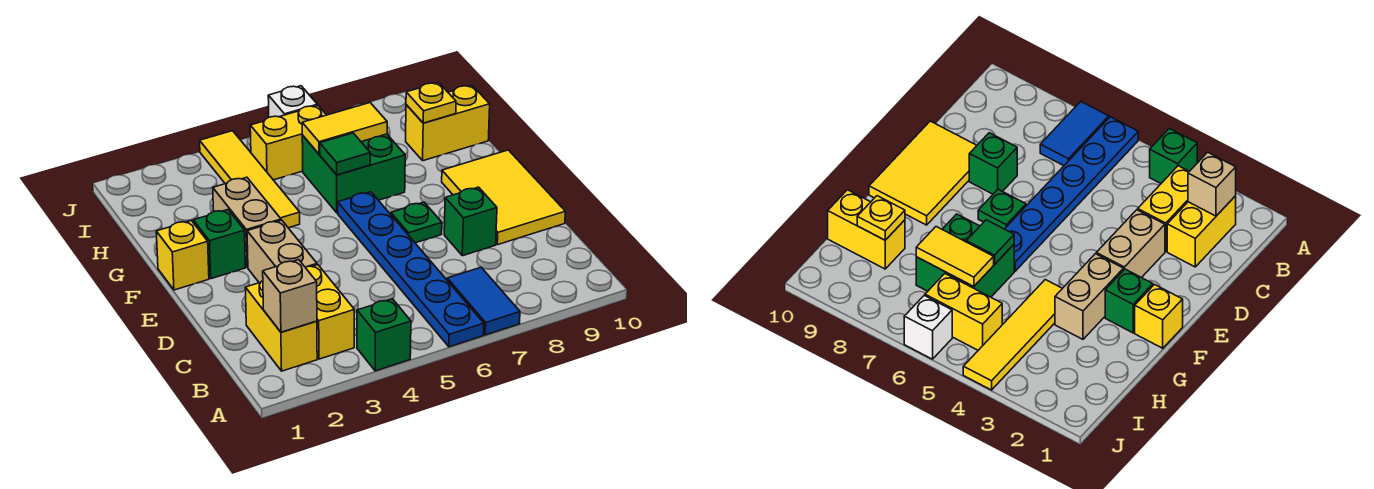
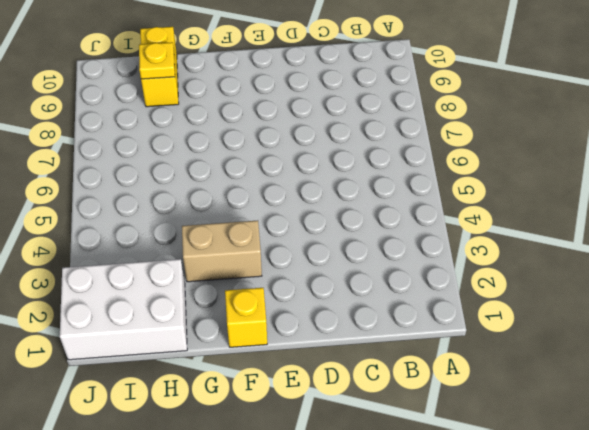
white 2x3 brick [60,259,187,360] -> none
none -> green 1x1 brick [357,299,411,371]
none -> blue 1x6 plate [338,192,484,347]
none -> blue 1x2 tile [447,267,520,335]

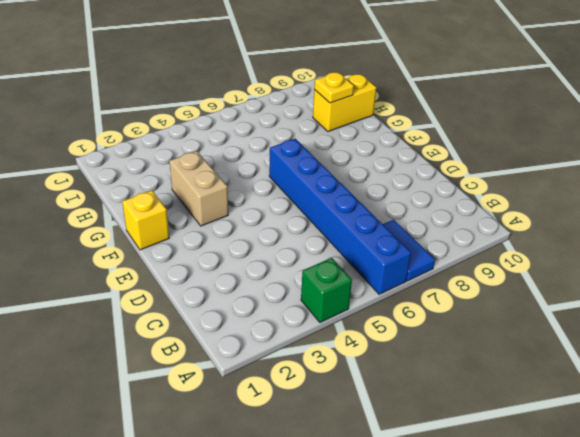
blue 1x6 brick [269,139,411,294] -> blue 1x6 plate [338,192,484,347]
none -> yellow 1x2 brick [245,281,317,371]
none -> yellow 1x2 brick [305,265,354,359]
none -> tan 1x2 brick [247,220,317,283]

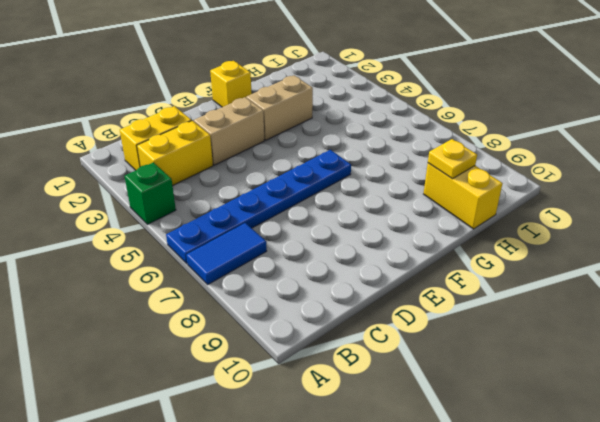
none -> green 1x1 brick [444,187,497,256]
none -> yellow 2x3 tile [442,150,565,245]
none -> green 1x1 plate [391,202,442,243]

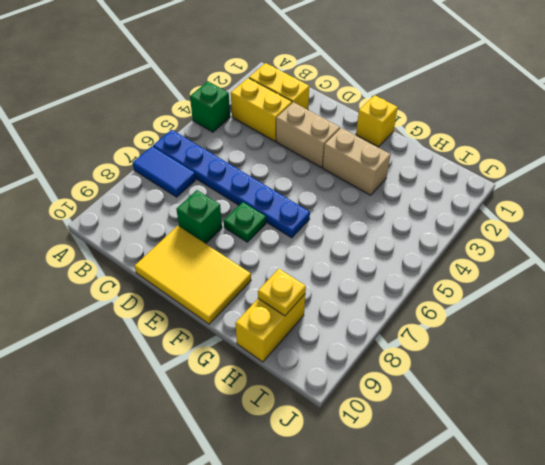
none -> green 1x1 brick [193,210,245,279]
none -> yellow 1x4 tile [200,131,300,228]
none -> green 2x2 brick [302,134,405,213]

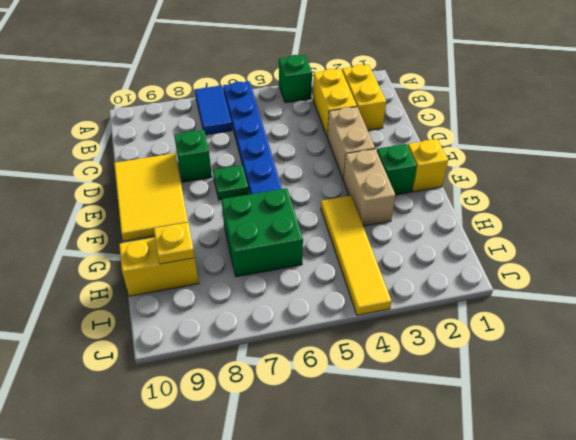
none -> yellow 1x2 brick [250,105,326,180]
none -> white 1x1 brick [268,86,317,117]
none -> tan 1x1 brick [263,260,317,332]

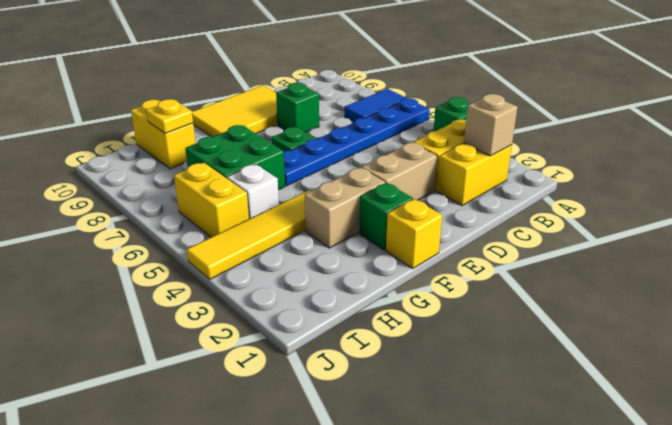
white 1x1 brick [227,164,279,219] -> white 1x1 brick moved to [268,86,317,117]
none -> green 1x1 tile [320,133,370,175]
none -> yellow 1x2 tile [302,103,387,154]

